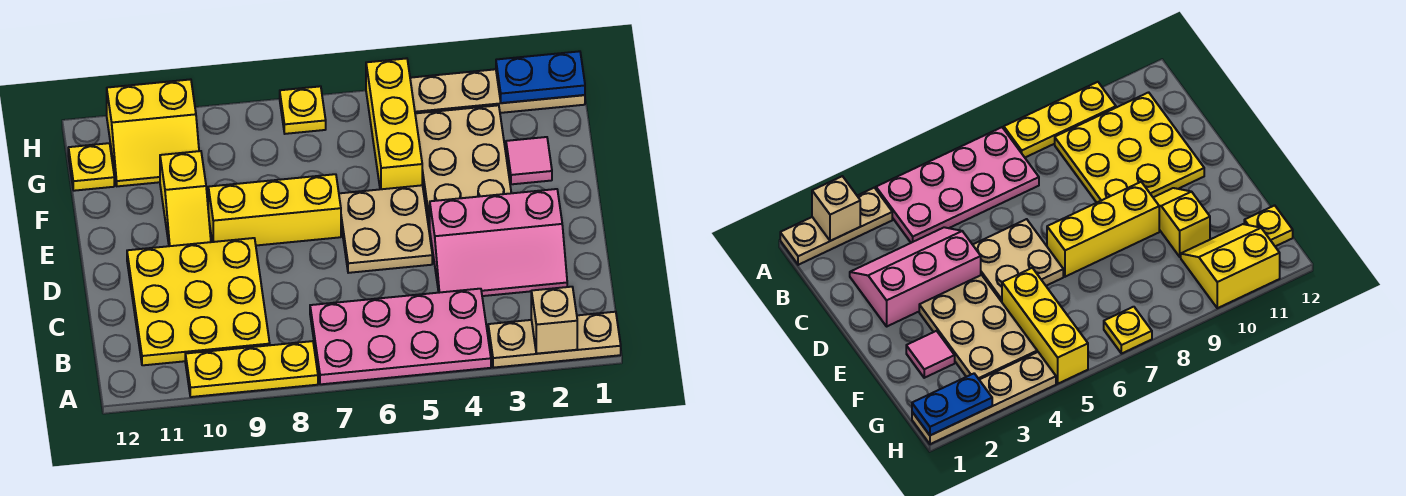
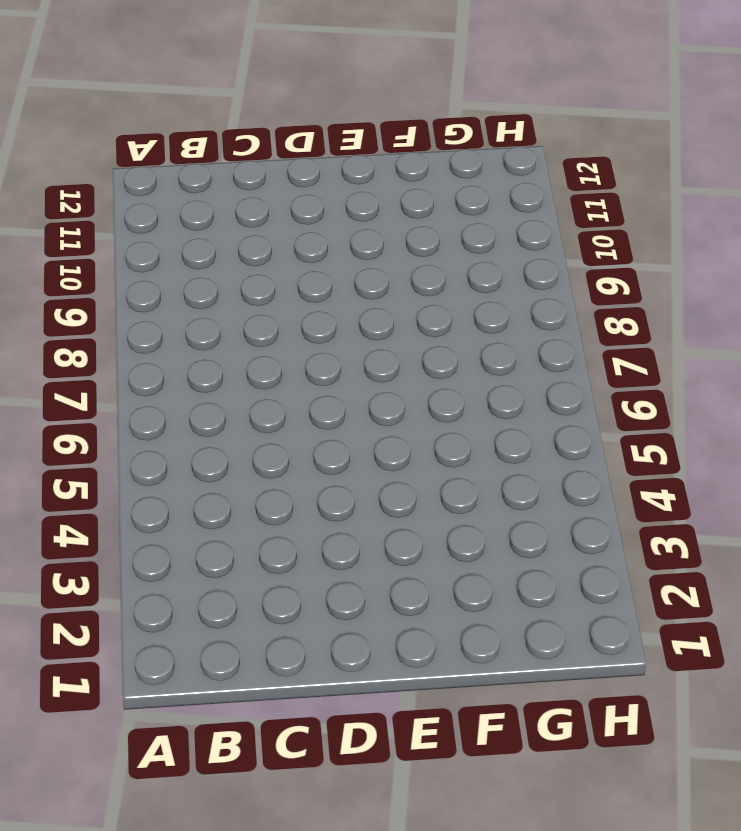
none -> tan 1x3 plate [488,312,621,368]
none -> pink 2x4 plate [310,289,491,384]
none -> yellow 1x3 plate [185,341,318,397]

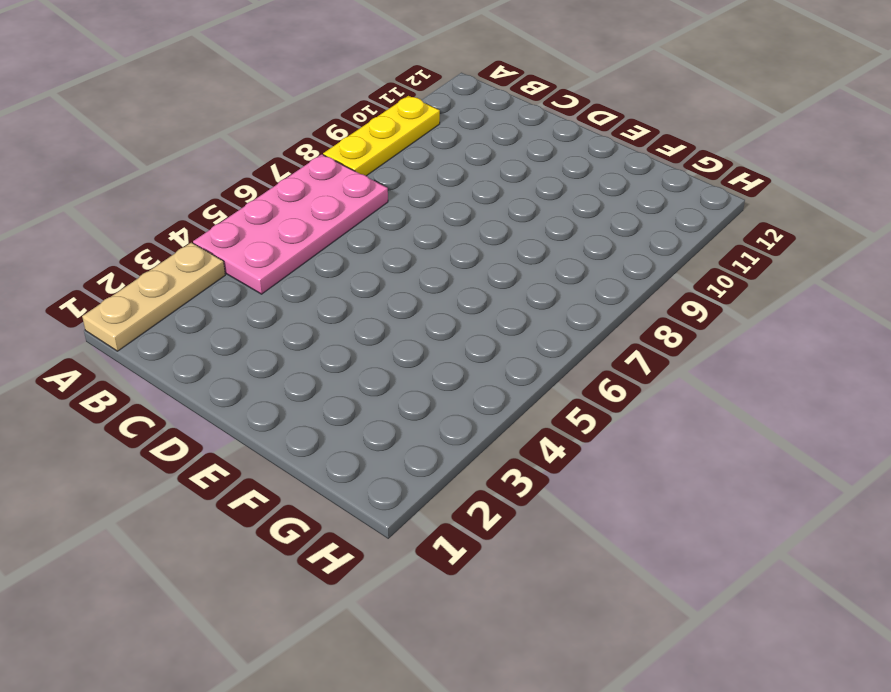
none -> yellow 3x3 plate [127,238,270,365]
none -> pink 2x3 slope [429,189,567,296]
none -> tan 2x2 plate [339,185,432,273]

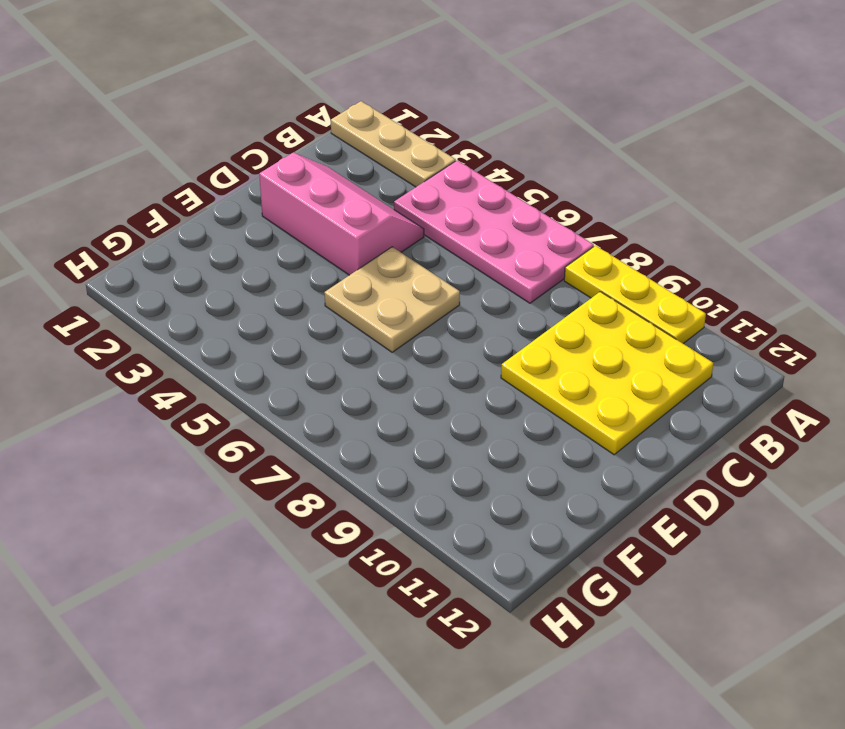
none -> tan 2x3 plate [415,105,511,228]
none -> yellow 1x3 brick [208,174,341,246]
none -> yellow 1x2 slope [160,151,211,246]

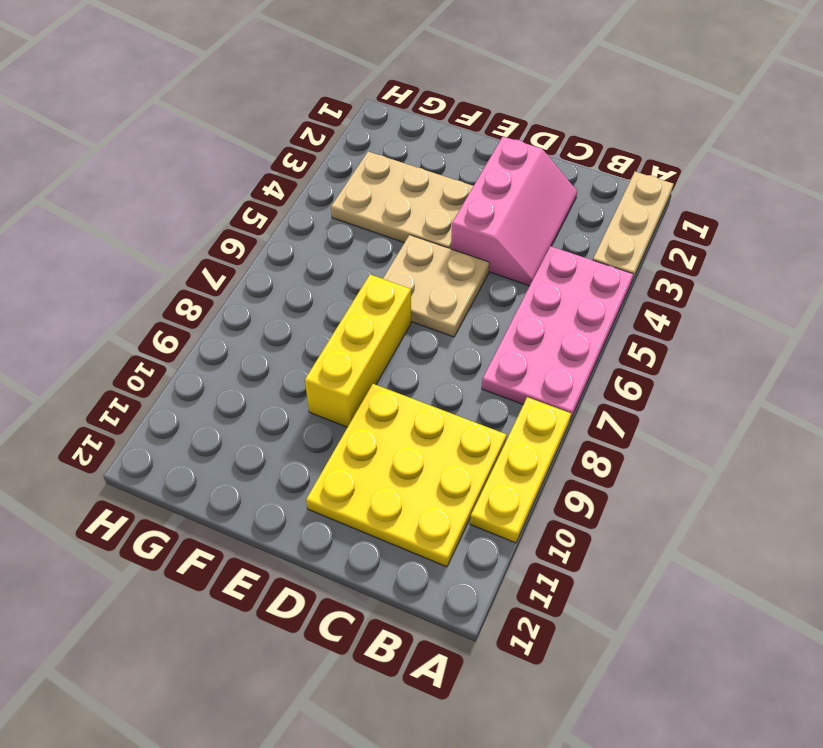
none -> yellow 1x2 slope [160,151,211,246]
none -> pink 1x1 tile [506,137,552,184]
none -> yellow 1x3 brick [366,58,422,189]

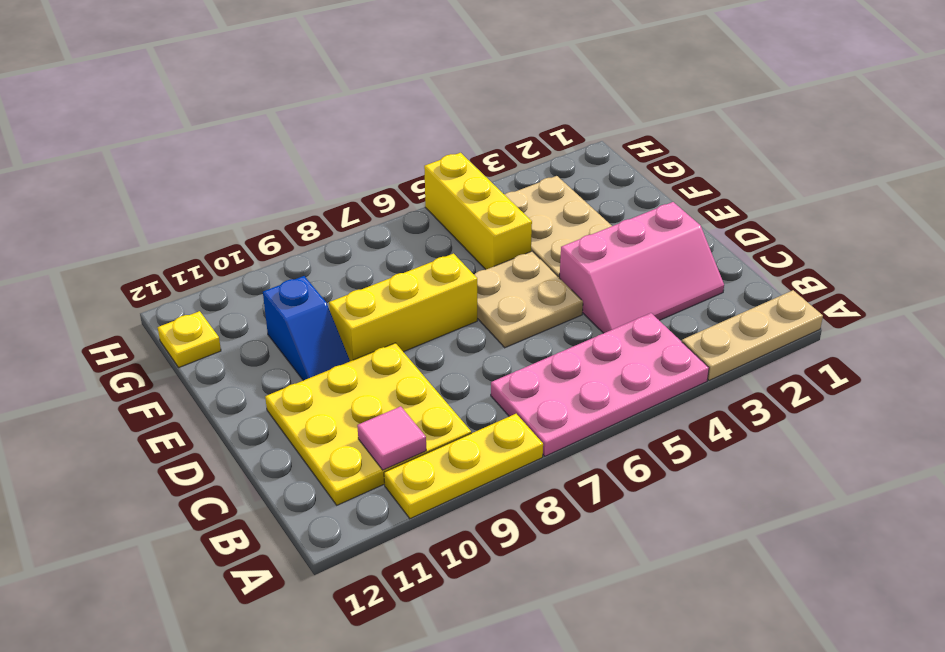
pink 1x1 tile [357,406,426,470] -> pink 1x1 tile moved to [506,137,552,184]
blue 1x2 slope [263,276,350,381] -> yellow 1x2 slope [160,151,211,246]
none -> yellow 2x2 slope [107,79,199,186]
none -> tan 1x4 plate [410,69,585,113]
none -> yellow 1x1 plate [280,86,326,134]

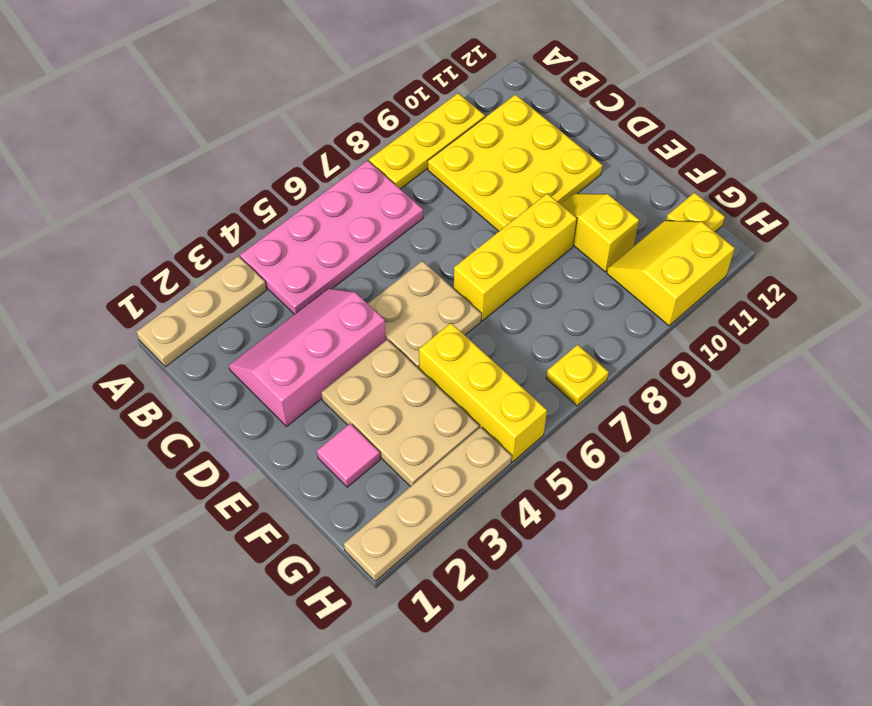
none -> tan 1x1 brick [531,287,577,354]
none -> blue 1x2 plate [496,51,585,103]

